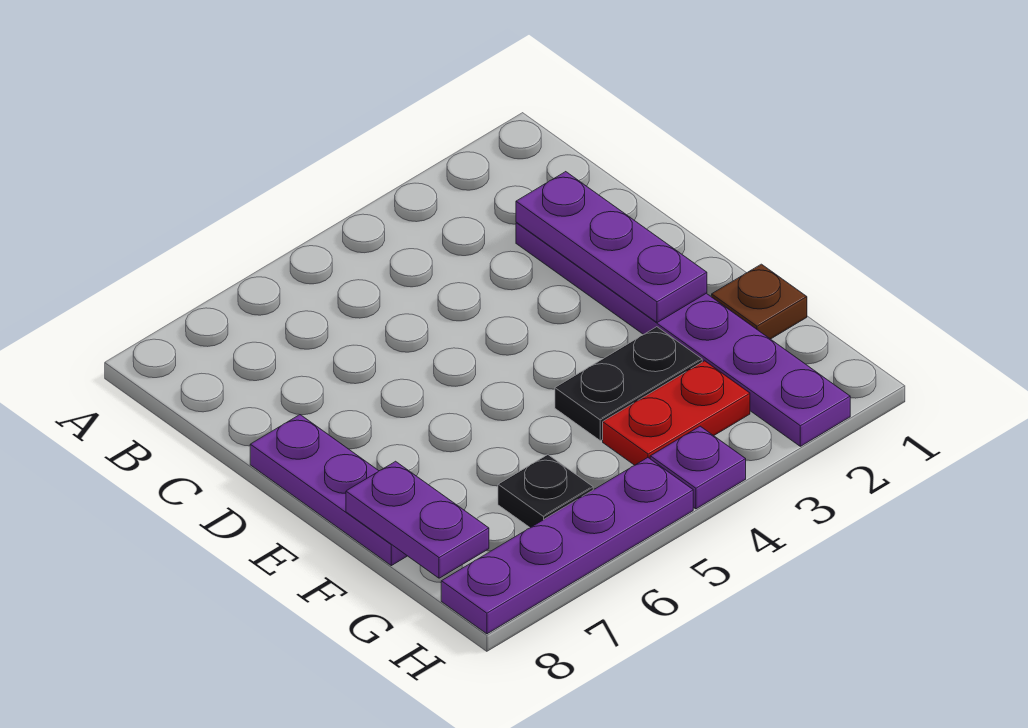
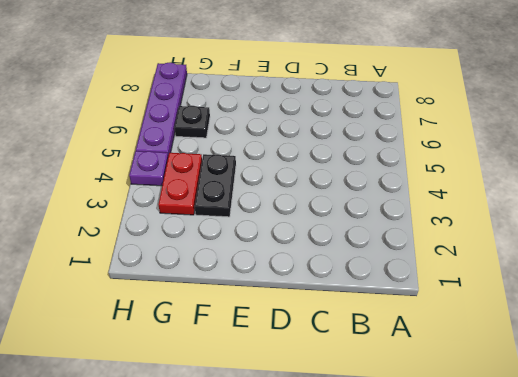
none -> purple 1x6 plate [516,222,850,446]
none -> purple 1x3 plate [250,415,407,566]

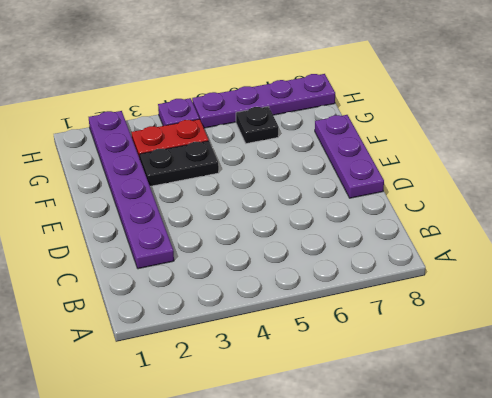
none -> brown 1x1 plate [712,264,807,339]
none -> purple 1x3 plate [516,172,707,323]

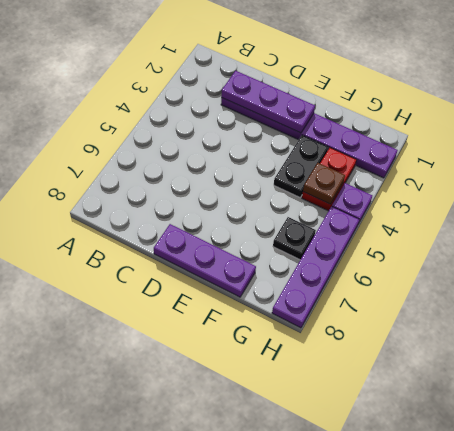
brown 1x1 plate [303,163,345,204] -> brown 1x1 plate moved to [712,264,807,339]
none -> purple 1x2 plate [346,461,489,578]

